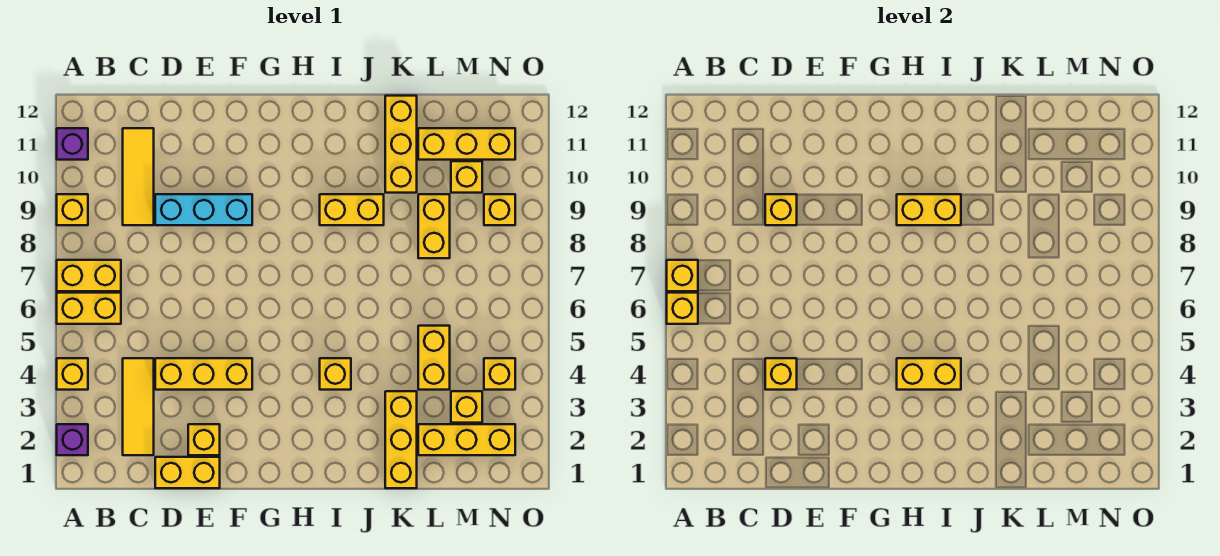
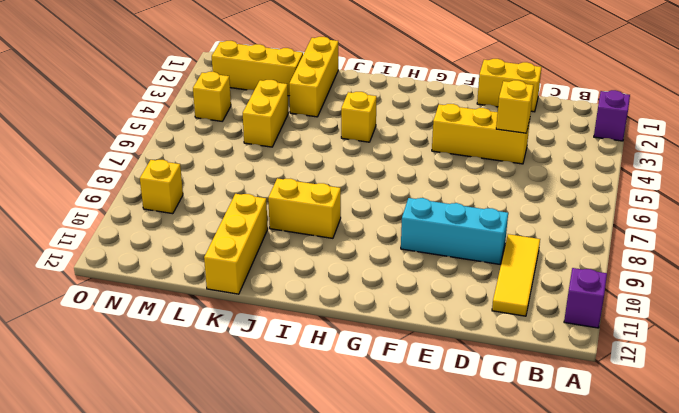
none -> yellow 1x1 brick [57,358,88,390]
none -> yellow 1x2 brick [57,293,121,324]
none -> yellow 1x2 brick [57,260,121,291]
none -> yellow 1x1 brick [57,194,88,225]

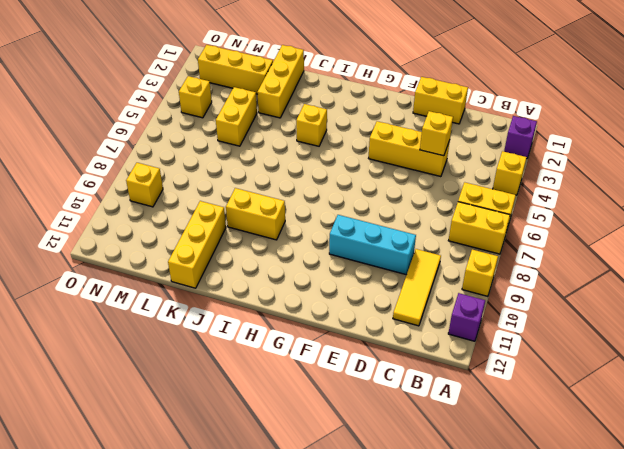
none -> yellow 1x3 tile [123,358,154,455]
none -> yellow 1x1 brick [188,424,220,455]
none -> yellow 1x2 brick [418,194,450,258]
none -> yellow 1x3 brick [418,128,515,160]

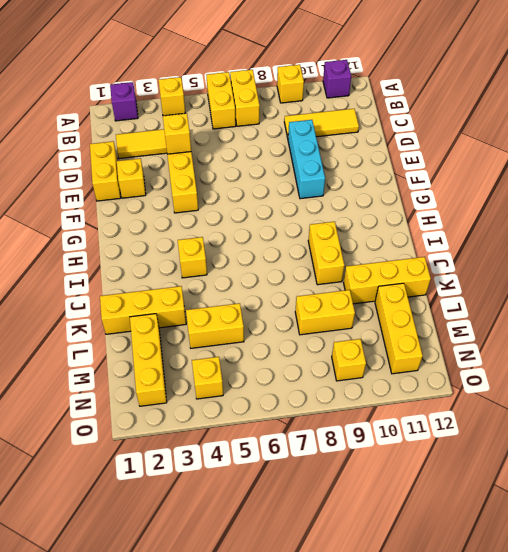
none -> yellow 1x1 brick [451,391,482,423]
none -> yellow 1x1 brick [451,161,482,193]
none -> yellow 1x1 brick [667,293,698,324]
none -> yellow 1x1 brick [667,260,698,291]

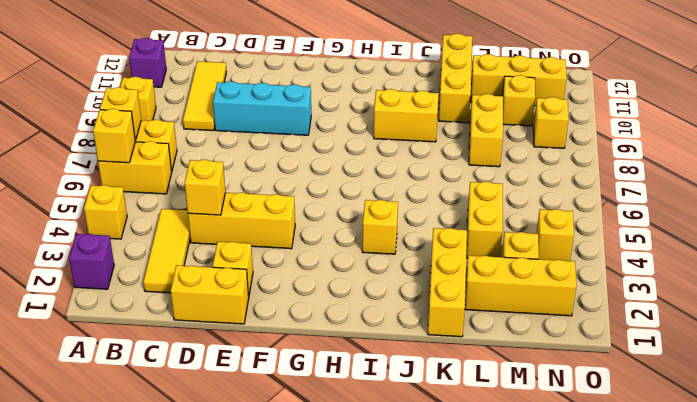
none -> yellow 1x1 brick [765,194,797,225]
none -> yellow 1x2 brick [897,358,961,390]
none -> yellow 1x2 brick [897,194,961,225]

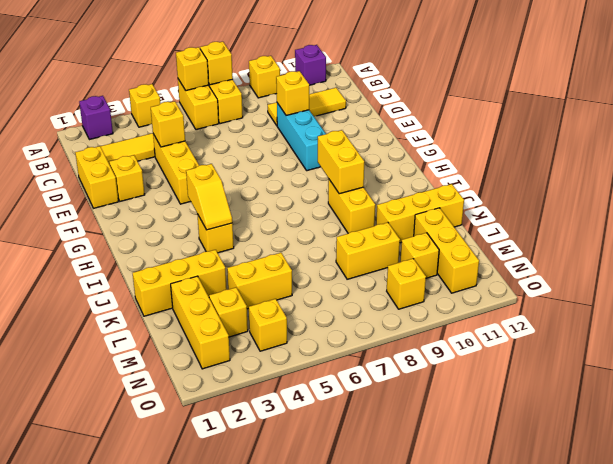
yellow 1x2 slope [186,164,232,230] -> yellow 1x2 brick [897,358,961,390]

